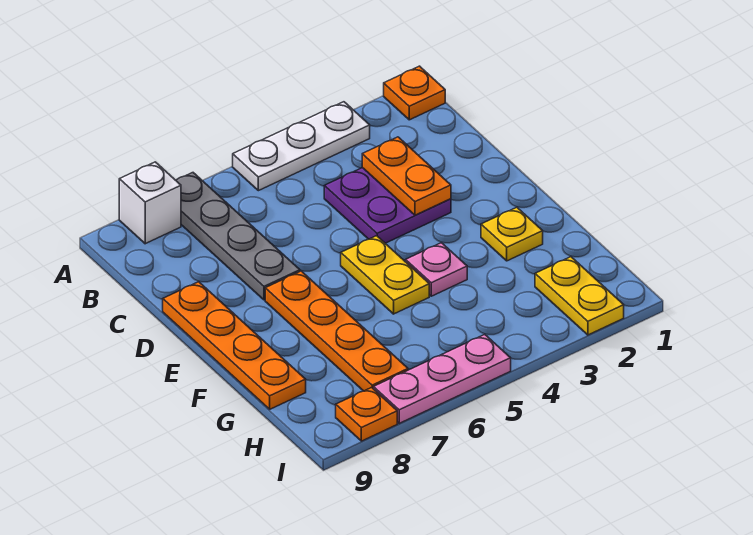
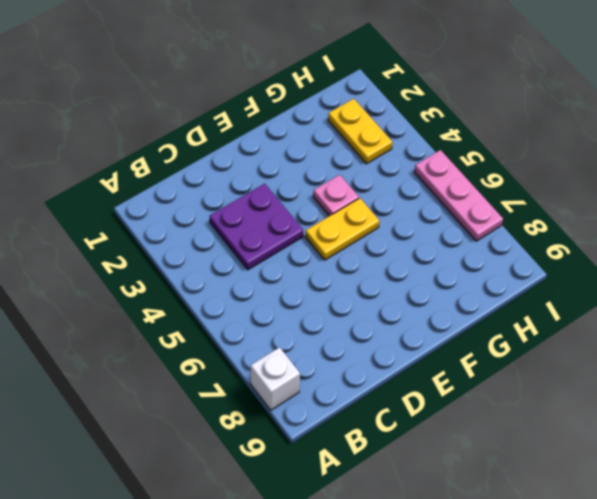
yellow 1x2 plate [328,99,393,164] -> yellow 1x2 plate turned to [535,257,624,335]
none -> orange 1x1 plate [384,66,445,120]
none -> white 1x3 plate [233,102,370,191]
none -> grey 1x4 plate [176,173,300,300]

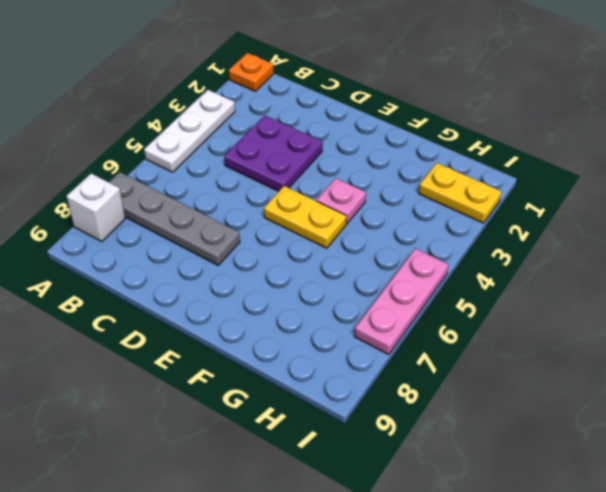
none -> orange 1x4 plate [163,282,306,409]
none -> orange 1x4 plate [265,271,408,391]
none -> yellow 1x1 plate [481,207,543,261]

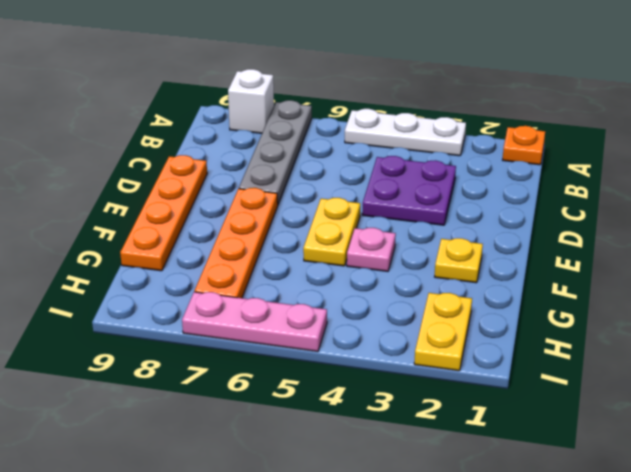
none -> orange 1x1 plate [336,388,397,441]
none -> orange 1x2 plate [362,137,451,215]

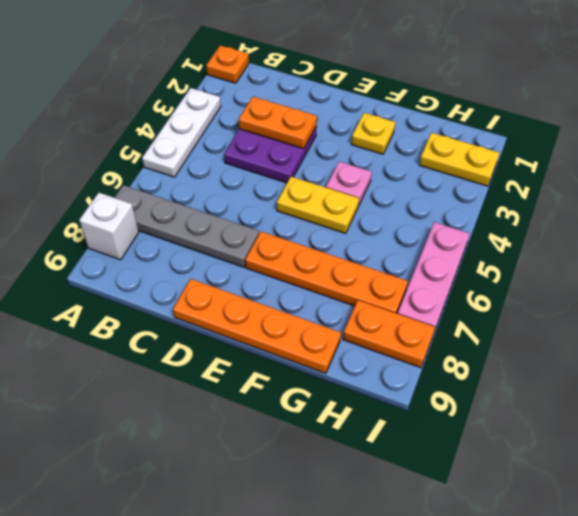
orange 1x2 plate [343,300,435,368] -> orange 1x1 plate [336,388,397,441]

